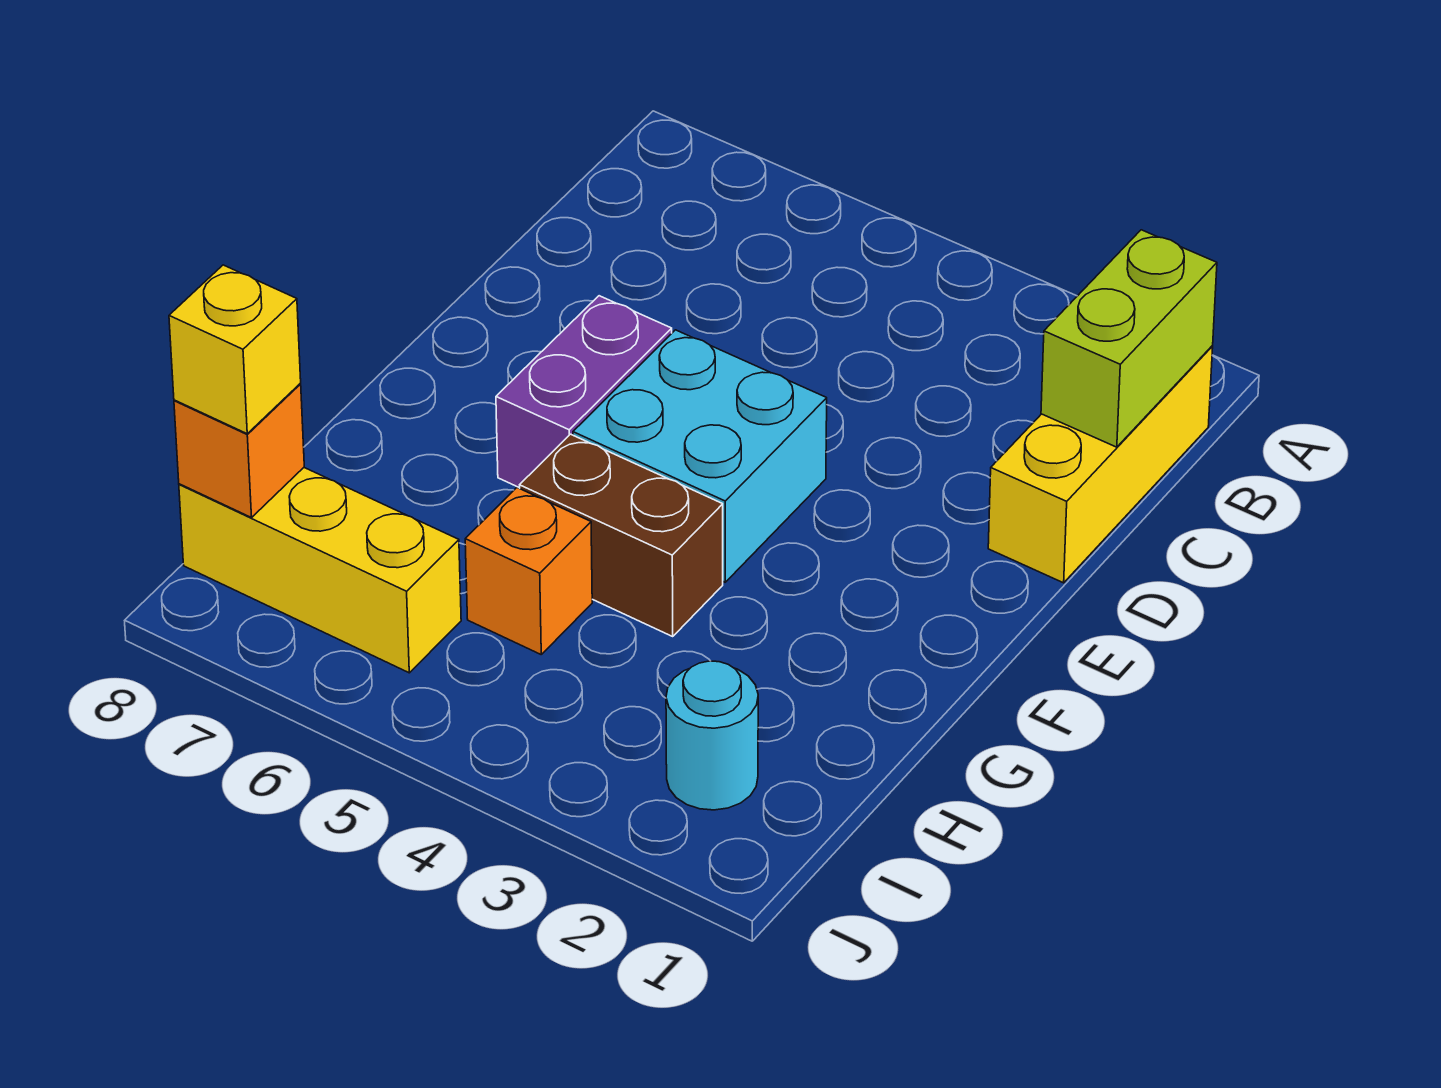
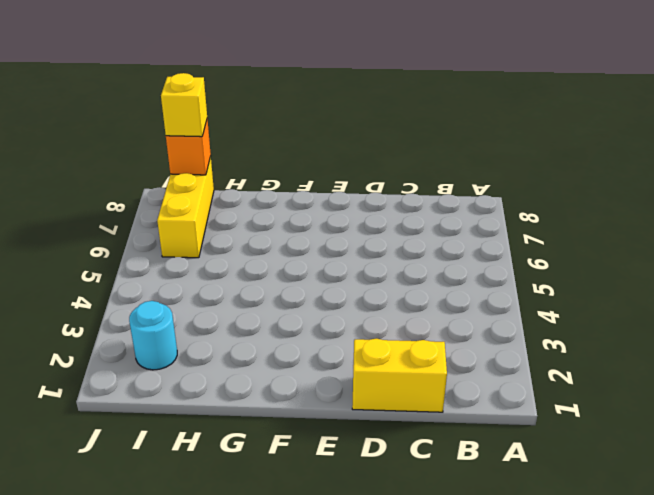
yellow 1x2 brick [352,339,447,412] -> yellow 1x3 brick [988,346,1213,583]
none -> cyan 2x2 brick [573,330,827,582]
none -> purple 1x2 brick [496,296,672,488]

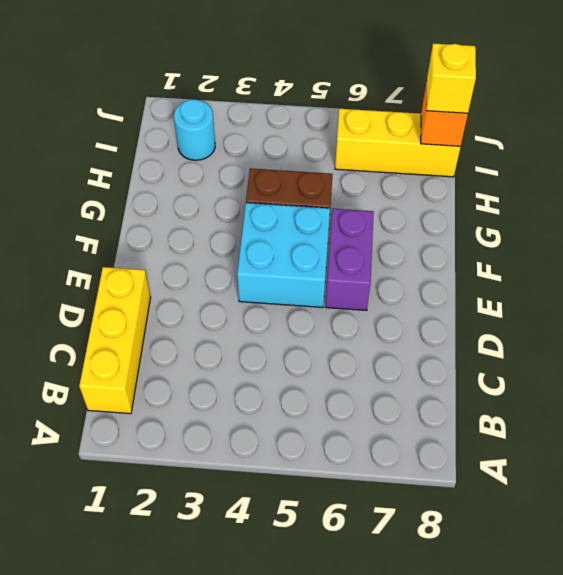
none -> orange 1x1 brick [465,488,592,654]
none -> lime 1x2 brick [1041,230,1217,447]

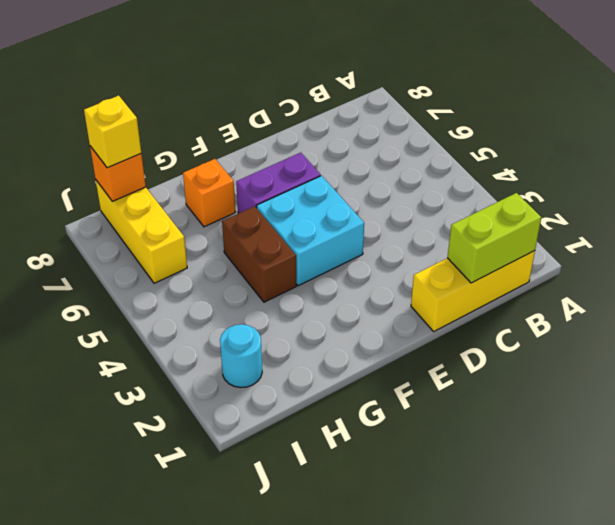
orange 1x1 brick [183,159,235,227] -> orange 1x1 brick moved to [465,488,592,654]

